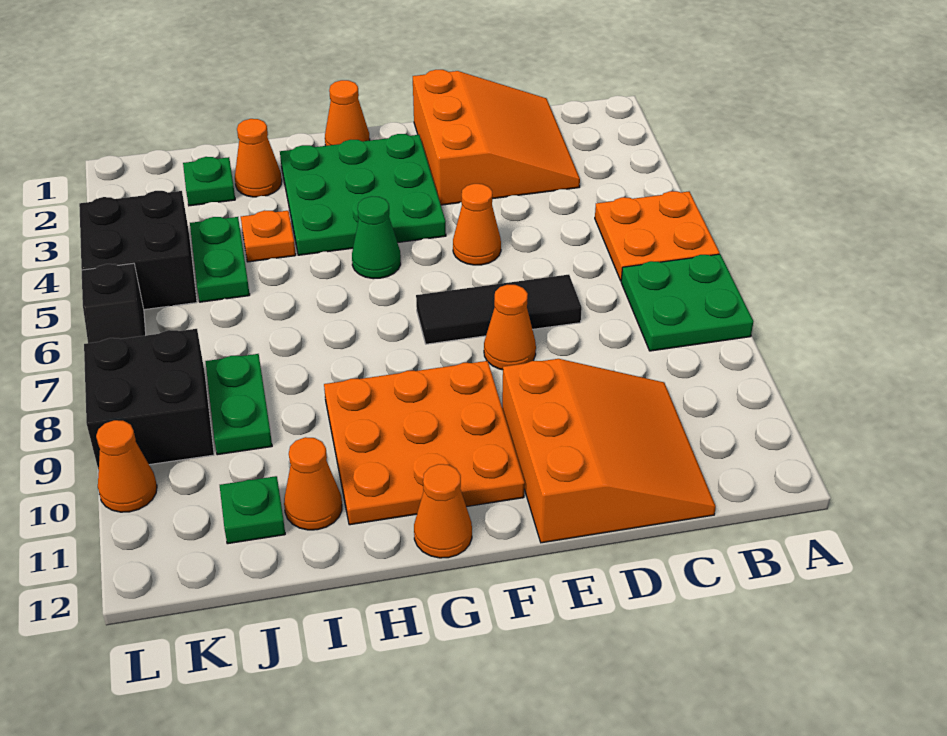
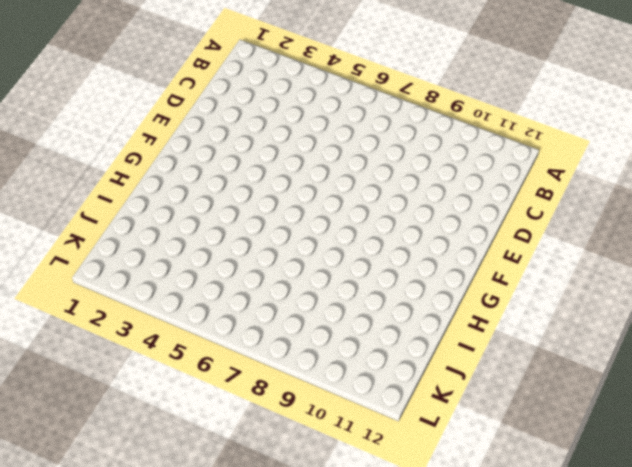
none -> orange 2x2 plate [595,191,720,281]
none -> green 2x2 plate [621,254,753,351]
none -> orange 3x3 slope [413,70,580,205]

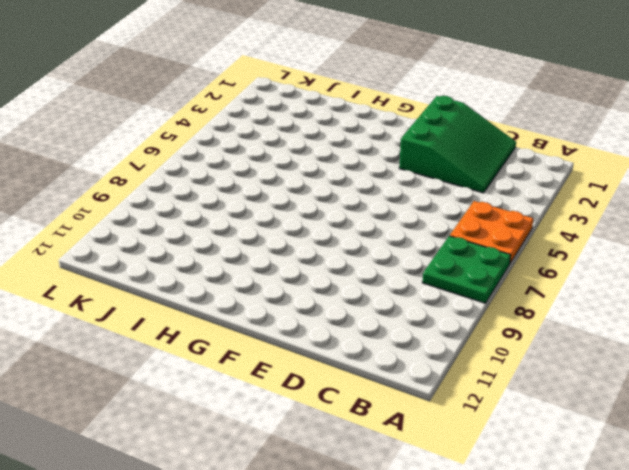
green 3x3 slope [399,96,516,193] -> orange 3x3 slope [413,70,580,205]
none -> orange 3x3 slope [502,359,716,543]
none -> black 1x3 tile [416,275,582,344]
none -> orange 1x1 cone [453,184,501,265]

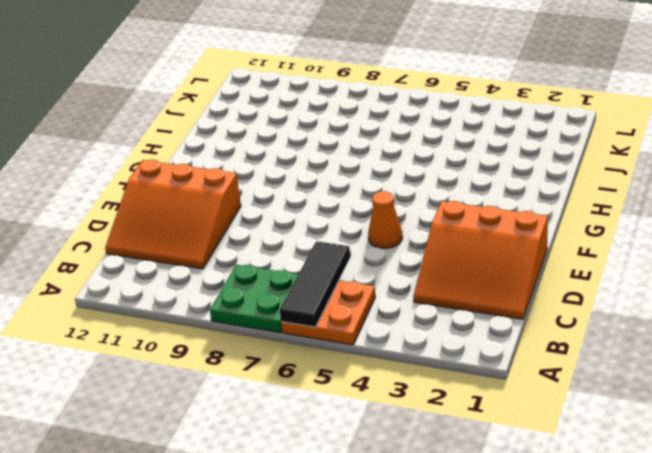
black 1x3 tile [280,241,350,327] -> black 1x3 tile moved to [416,275,582,344]
none -> orange 1x1 cone [484,285,536,370]
none -> green 3x3 plate [280,134,446,255]
none -> orange 3x3 plate [324,361,525,525]

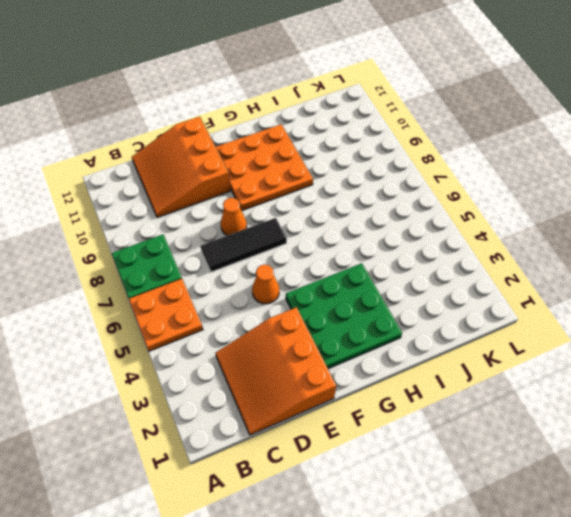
none -> orange 1x1 cone [325,80,370,146]
none -> green 1x1 cone [352,196,401,279]
none -> orange 1x1 cone [414,464,472,558]

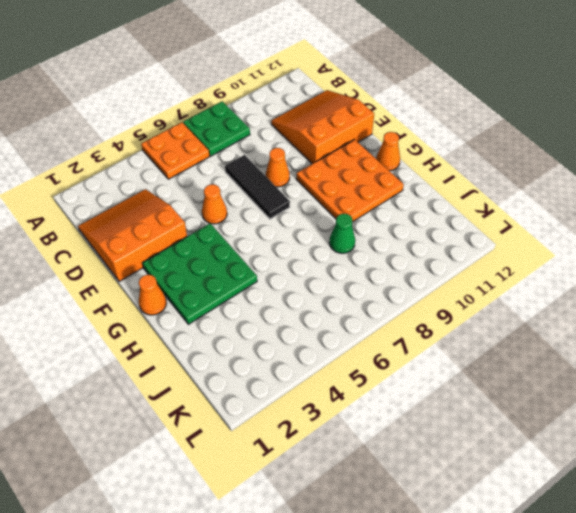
green 1x1 cone [329,213,355,253] -> green 1x1 cone moved to [352,196,401,279]
none -> orange 1x1 cone [235,119,282,197]
none -> orange 1x1 plate [241,210,296,262]
none -> orange 1x1 cone [284,437,342,530]

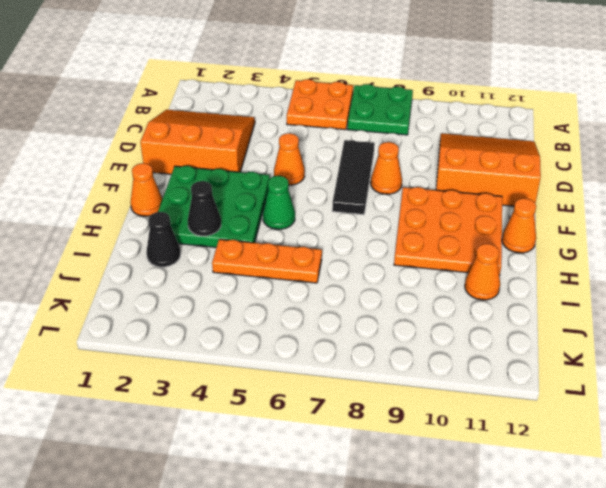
black 1x1 cone [188,181,221,236] -> none
black 1x1 cone [146,212,181,267] -> orange 1x1 cone [235,119,282,197]
orange 1x3 plate [212,239,322,283] -> orange 1x1 plate [241,210,296,262]
none -> green 1x1 plate [183,157,235,206]
none -> green 1x2 plate [190,217,250,302]
none -> green 1x2 plate [205,354,272,455]

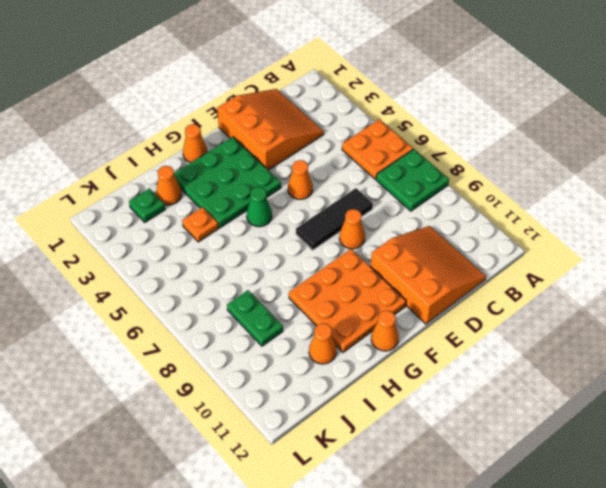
none -> green 1x2 plate [190,217,250,302]
none -> green 1x1 plate [220,476,285,544]
none -> black 2x2 brick [79,191,197,310]

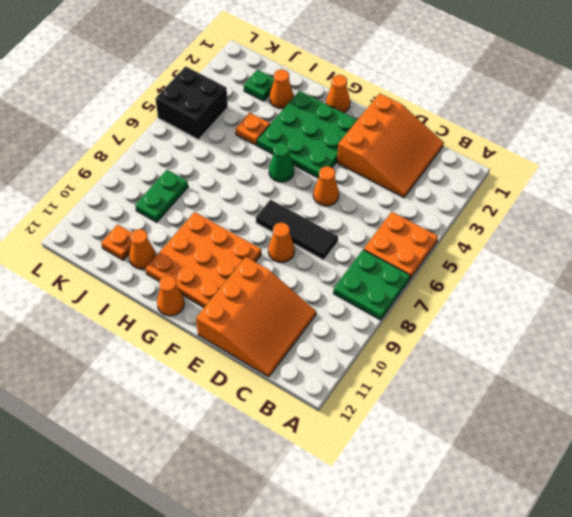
orange 1x1 plate [101,224,132,260] -> green 1x1 plate [220,476,285,544]
none -> green 1x2 plate [190,217,250,302]
none -> black 2x2 brick [84,329,214,471]
none -> black 1x2 slope [82,263,146,343]

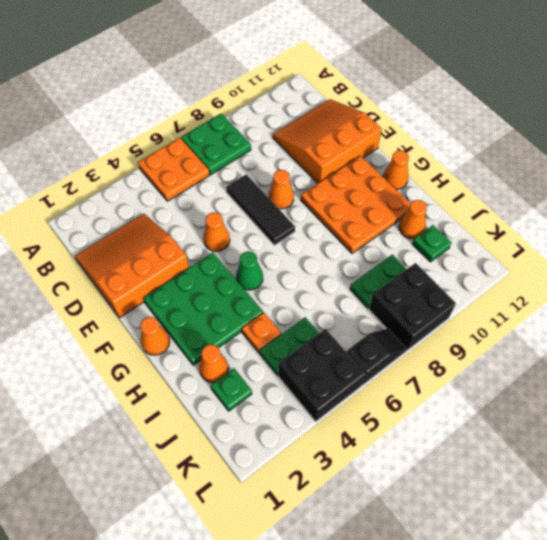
none -> orange 1x1 cone [96,420,157,512]

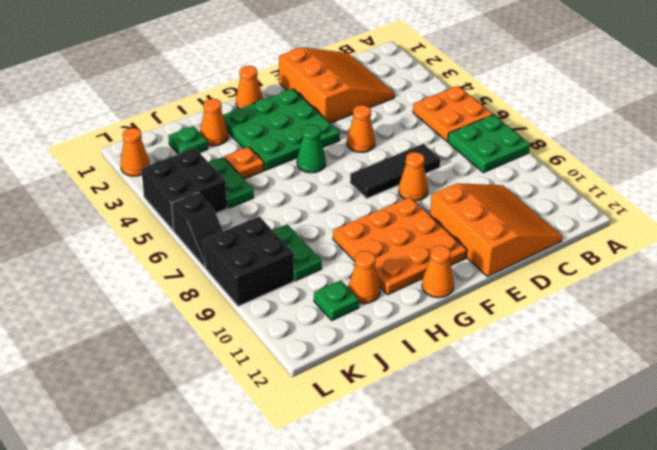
orange 1x1 cone [121,128,150,176] -> orange 1x1 cone moved to [96,420,157,512]

